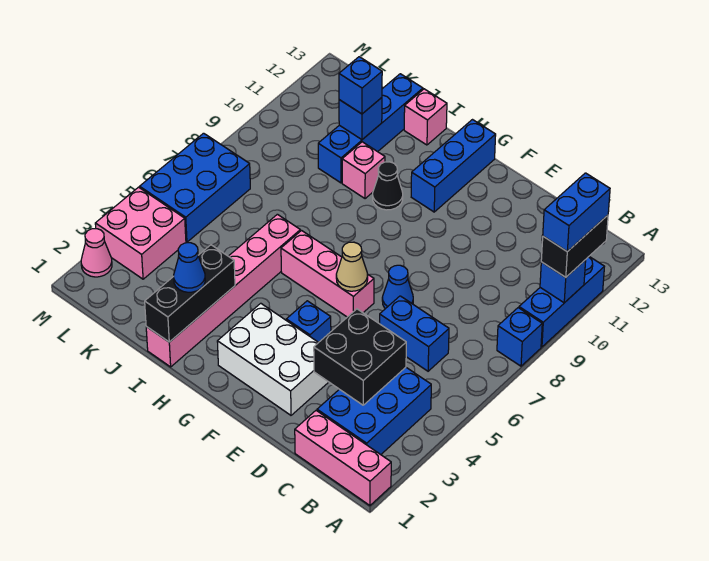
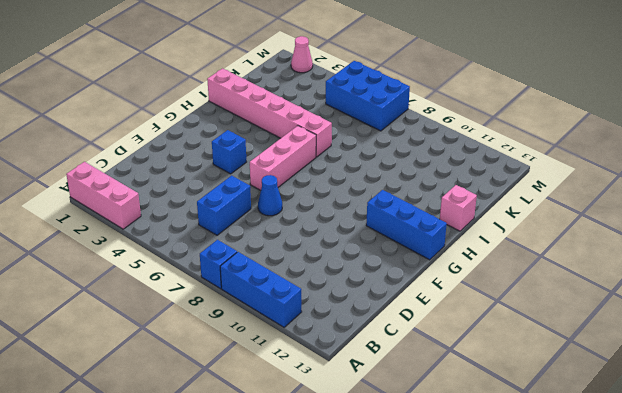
pink 1x3 brick [66,162,141,229] -> pink 1x3 brick turned to [295,411,391,505]
none -> blue 2x3 brick [317,367,431,455]
none -> white 2x3 brick [217,303,328,415]
none -> black 1x1 cone [373,162,403,210]

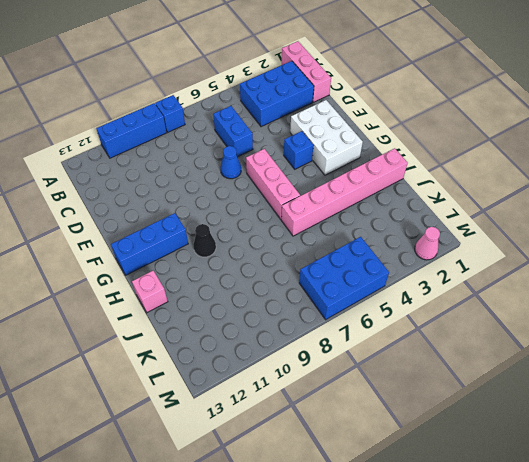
none -> pink 1x1 brick [342,142,385,199]
none -> blue 1x4 brick [318,74,423,183]
none -> pink 2x2 brick [95,187,186,279]

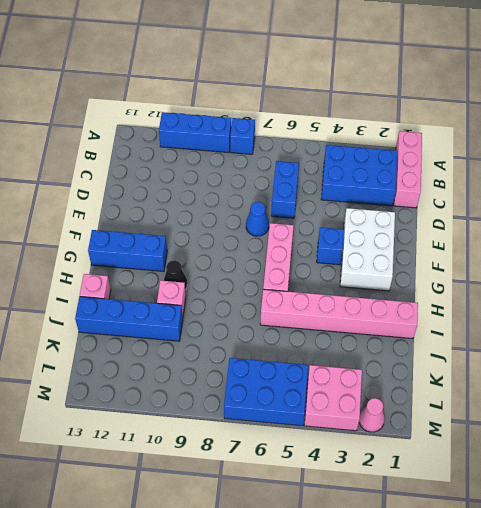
none -> blue 1x1 brick [540,260,586,303]
none -> black 2x2 brick [314,309,406,405]
none -> tan 1x1 cone [336,242,368,291]

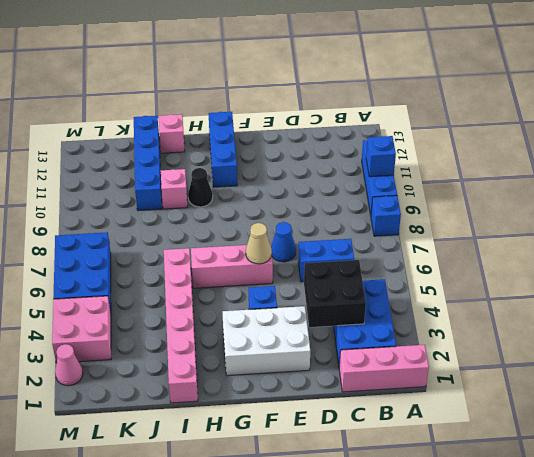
none -> black 1x3 brick [145,245,235,342]
none -> blue 1x1 brick [339,98,382,140]
none -> black 1x2 brick [541,215,608,277]

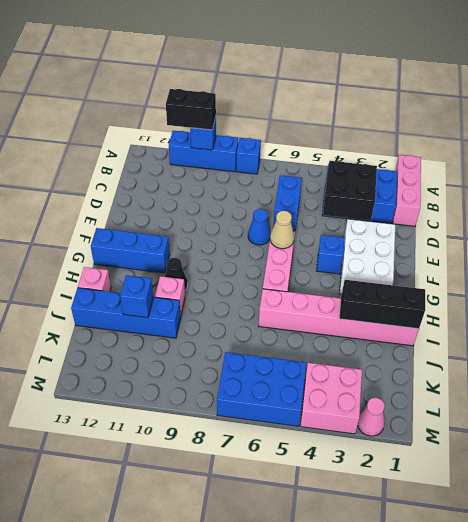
none -> blue 1x1 cone [174,243,205,292]
none -> blue 1x1 brick [339,57,382,114]
none -> blue 1x2 brick [543,173,610,252]

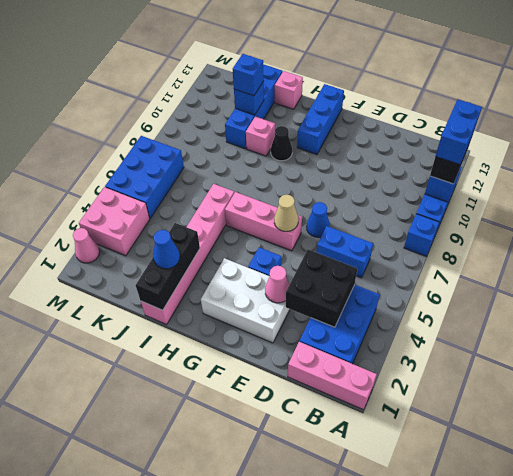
pink 1x1 cone [265,266,290,303] -> none

